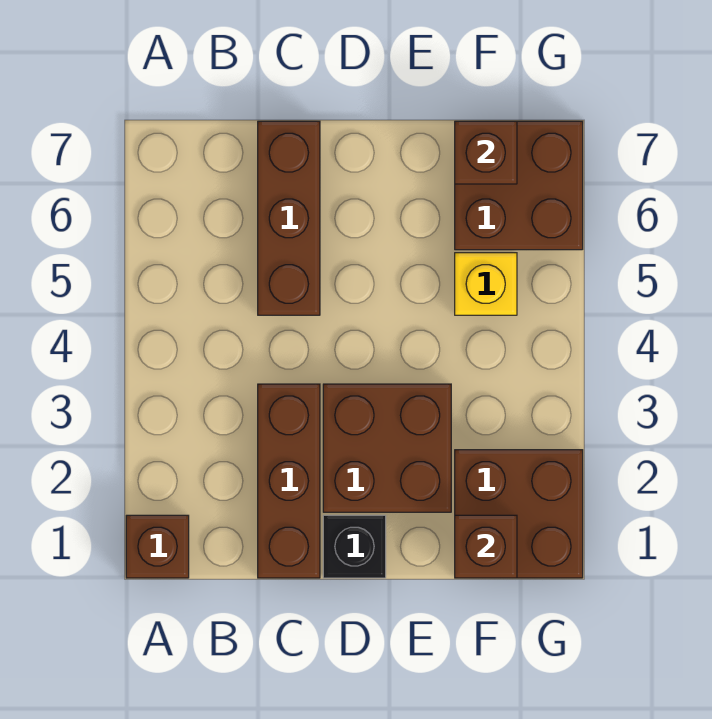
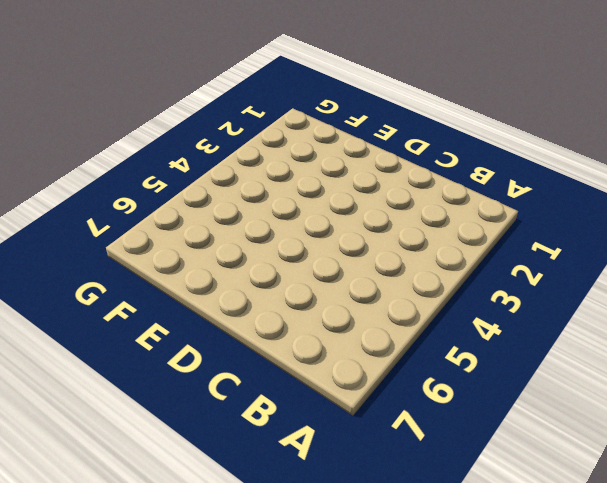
none -> brown 1x1 brick [126,515,189,578]
none -> brown 1x3 brick [258,384,320,578]

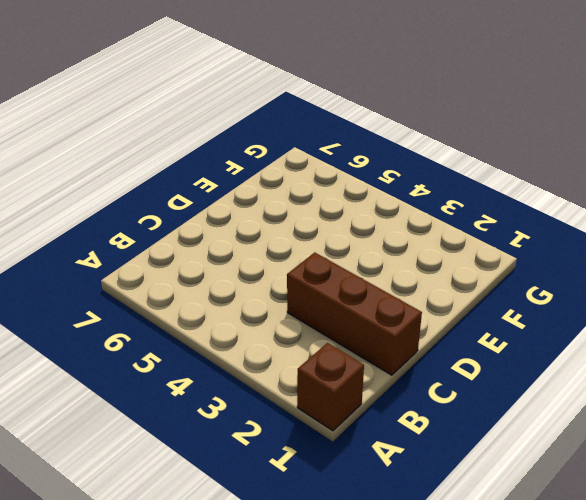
none -> brown 1x3 brick [258,121,320,315]
none -> black 1x1 brick [323,515,386,578]

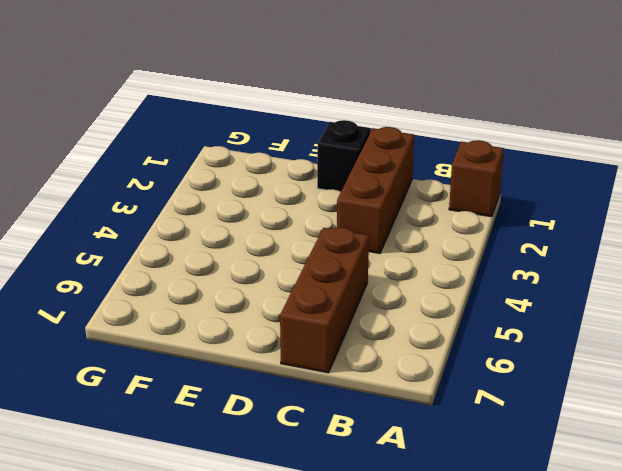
none -> brown 2x2 brick [323,384,451,512]
none -> brown 2x2 brick [455,450,583,578]

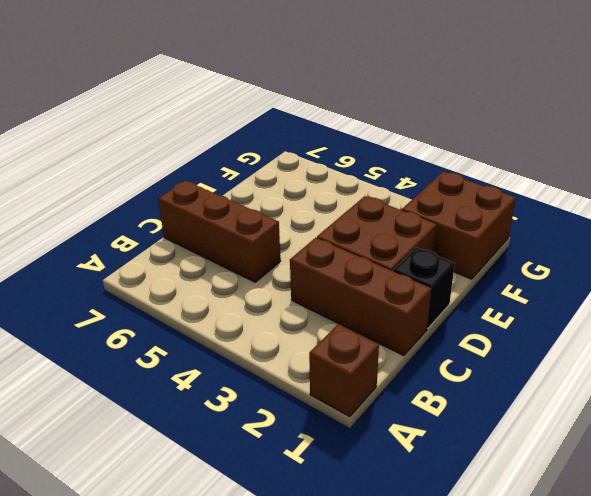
none -> yellow 1x1 brick [455,253,517,315]
none -> brown 2x2 brick [455,121,583,250]

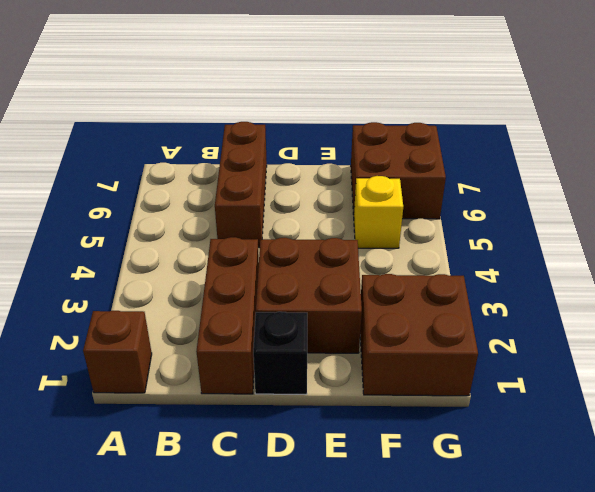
none -> brown 1x1 brick [455,515,517,578]
none -> brown 1x1 brick [455,121,517,184]

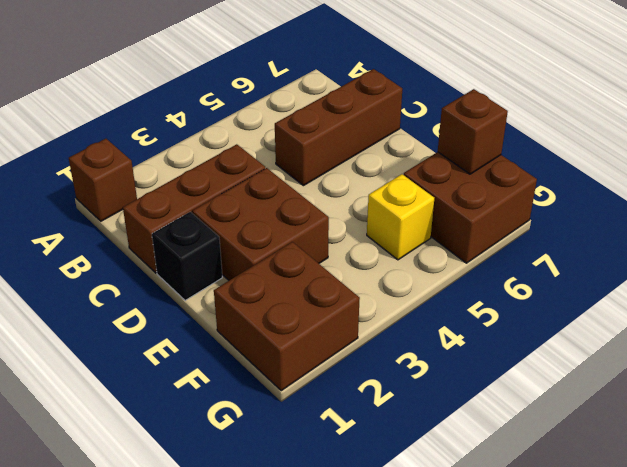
none -> brown 1x1 brick [455,515,517,578]

